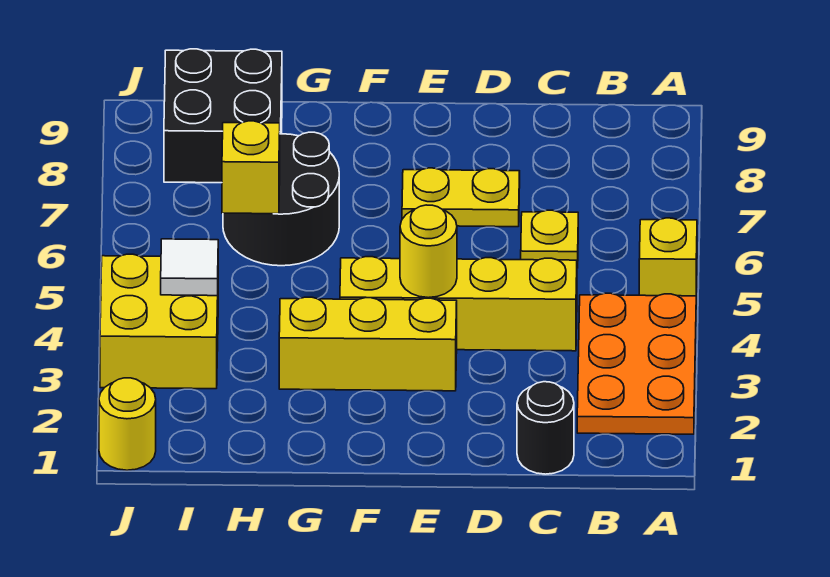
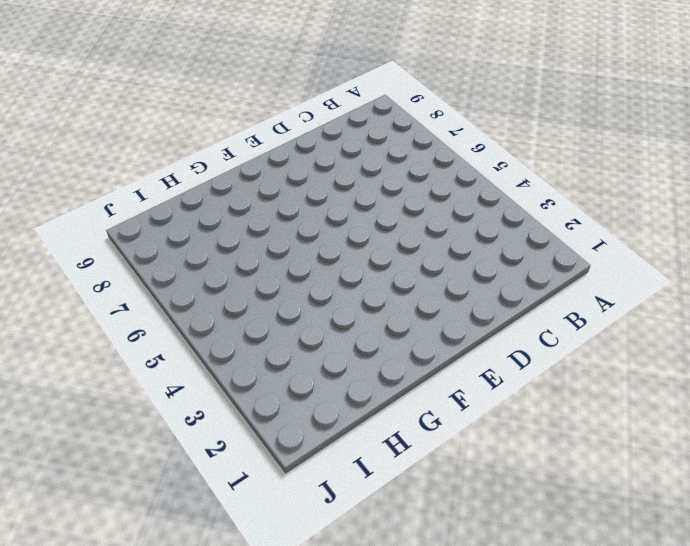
none -> orange 2x3 plate [577,293,696,434]
none -> yellow 1x1 brick [639,218,697,304]
none -> black 1x1 round brick [517,382,574,474]

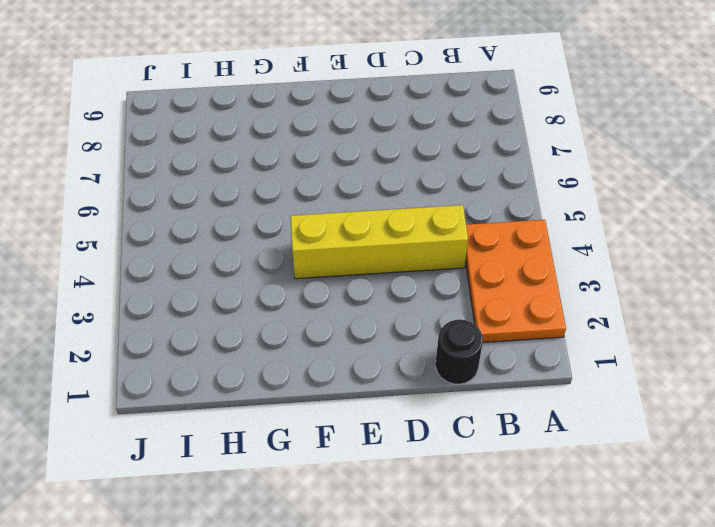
none -> yellow 1x1 brick [639,218,697,304]
none -> yellow 1x1 plate [521,210,578,268]
none -> yellow 1x2 plate [402,168,520,227]

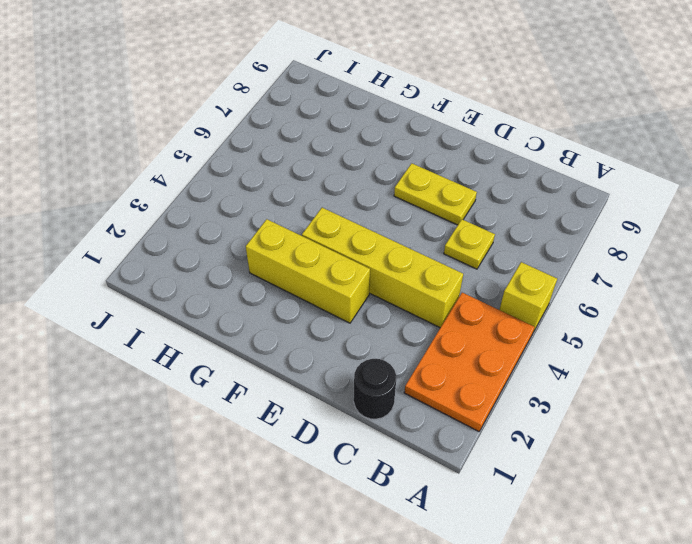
none -> black 2x2 round brick [223,132,339,266]
none -> black 2x2 brick [164,49,282,183]
none -> yellow 2x2 brick [100,254,218,389]

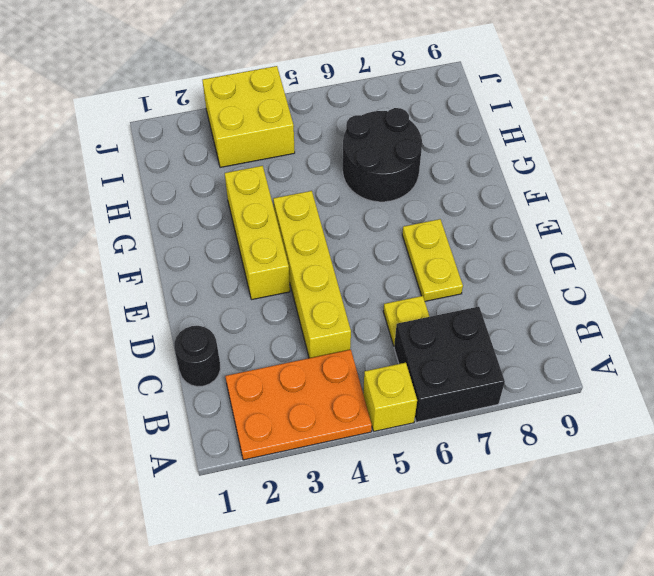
black 2x2 brick [394,307,505,422] -> black 2x2 brick moved to [164,49,282,183]
none -> yellow 1x1 round brick [99,378,156,470]
none -> yellow 1x1 round brick [400,205,457,298]
none -> yellow 1x1 brick [222,121,280,214]

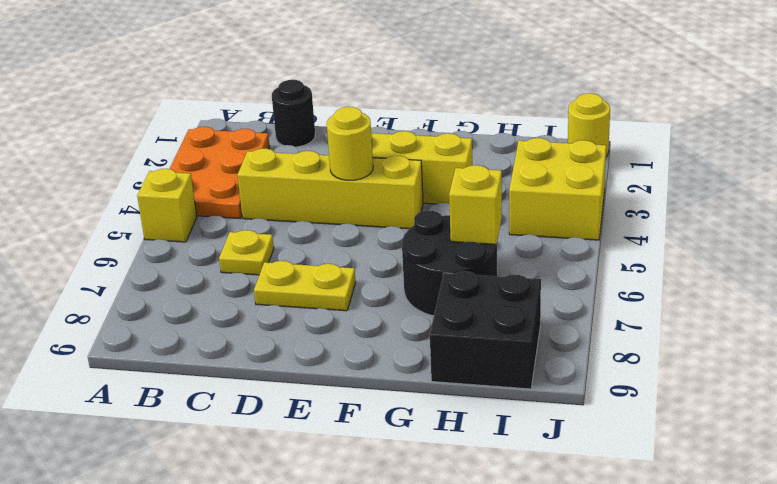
none -> white 1x1 tile [161,239,218,296]

